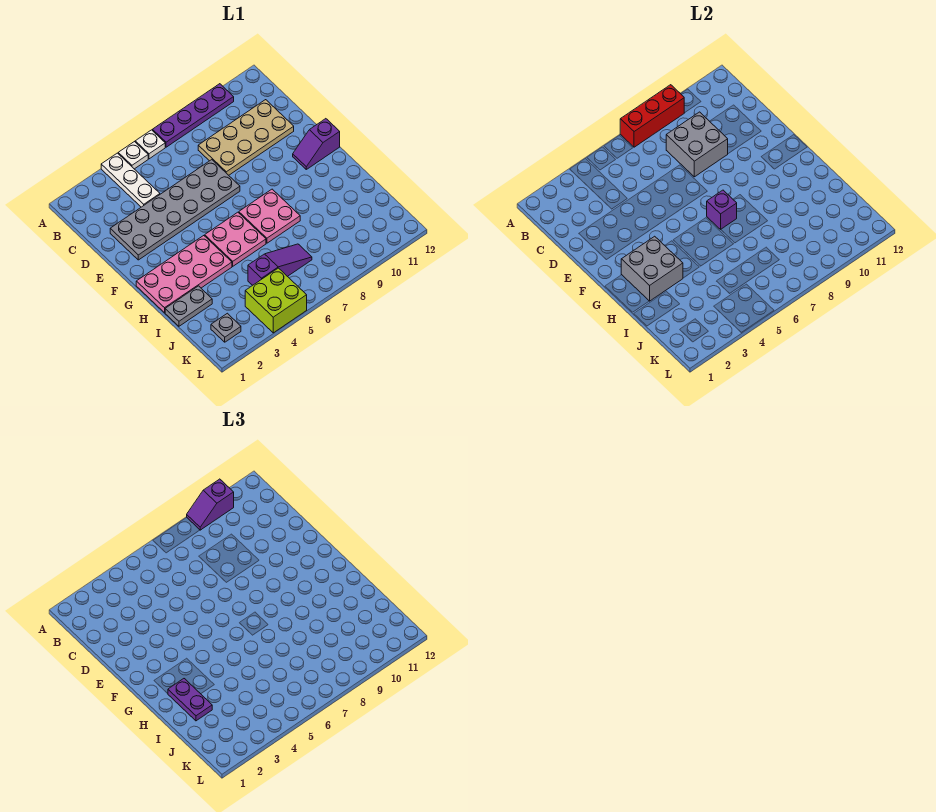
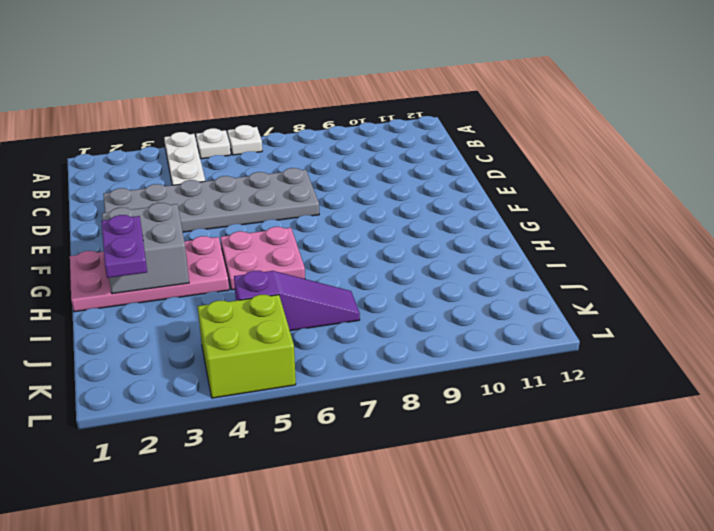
none -> purple 1x4 plate [152,84,234,147]
none -> tan 2x4 plate [198,100,294,175]
none -> purple 1x2 slope [293,119,340,169]

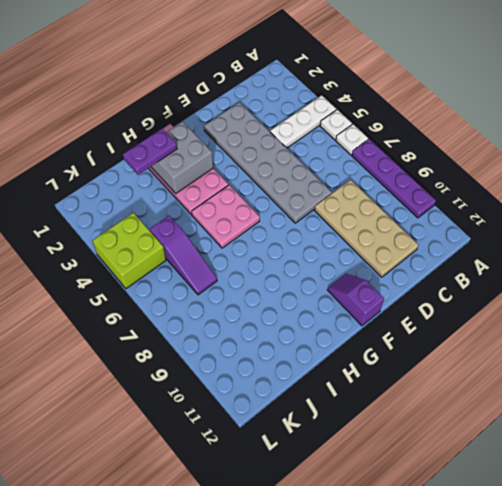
none -> pink 2x2 plate [239,189,300,243]
none -> grey 1x2 plate [165,286,212,326]
none -> grey 1x1 plate [211,313,241,342]

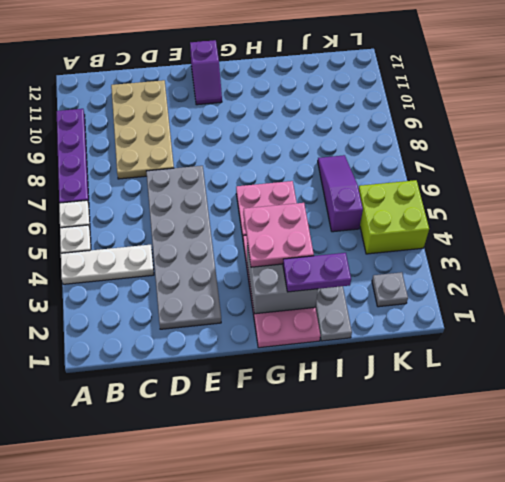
pink 2x2 plate [243,203,314,267] -> pink 2x2 plate moved to [239,189,300,243]
none -> red 1x3 brick [620,85,684,147]
none -> grey 2x2 brick [666,112,728,177]
none -> purple 1x1 brick [707,190,737,229]

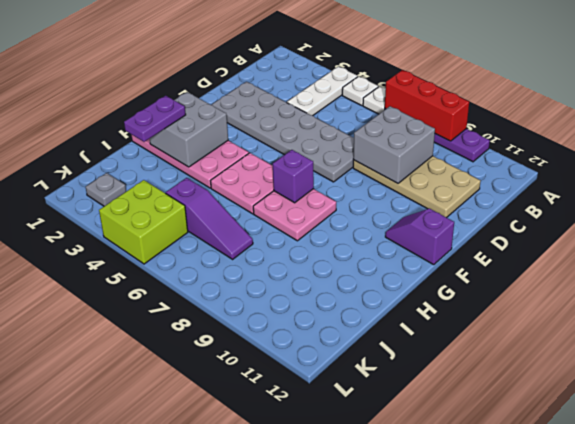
none -> grey 1x2 plate [165,286,212,326]
none -> purple 1x2 slope [187,479,234,530]

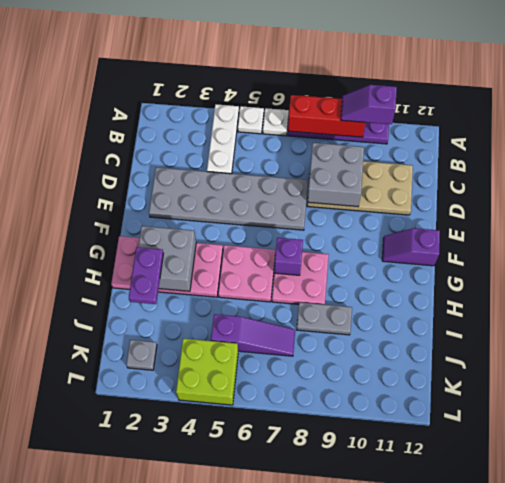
grey 1x2 plate [297,302,352,335] -> grey 1x2 plate moved to [165,286,212,326]

